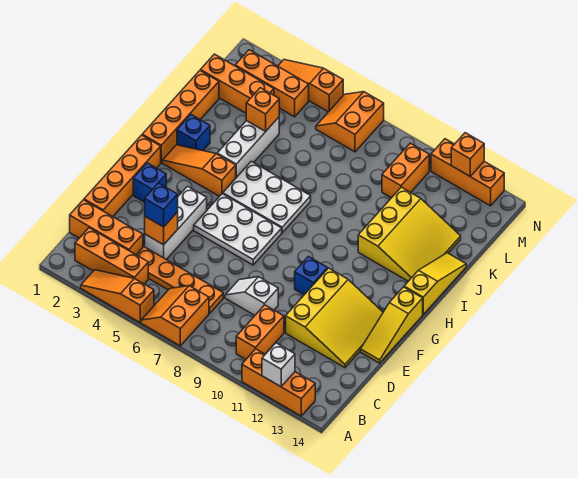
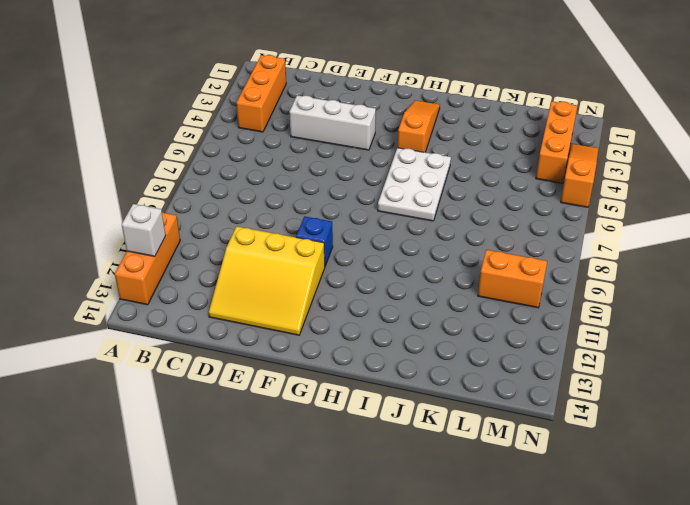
none -> orange 1x3 slope [81,270,154,322]
none -> orange 2x2 slope [141,286,209,346]
none -> orange 1x2 brick [236,305,284,359]
none -> orange 1x3 brick [70,200,143,255]

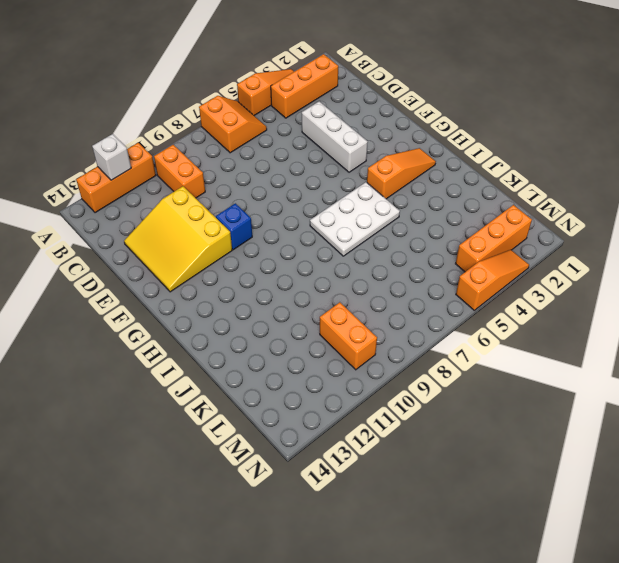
none -> orange 1x3 brick [70,200,143,255]
none -> orange 1x4 plate [137,247,223,314]
none -> orange 1x4 brick [84,135,161,217]
none -> white 1x2 slope [225,277,278,315]

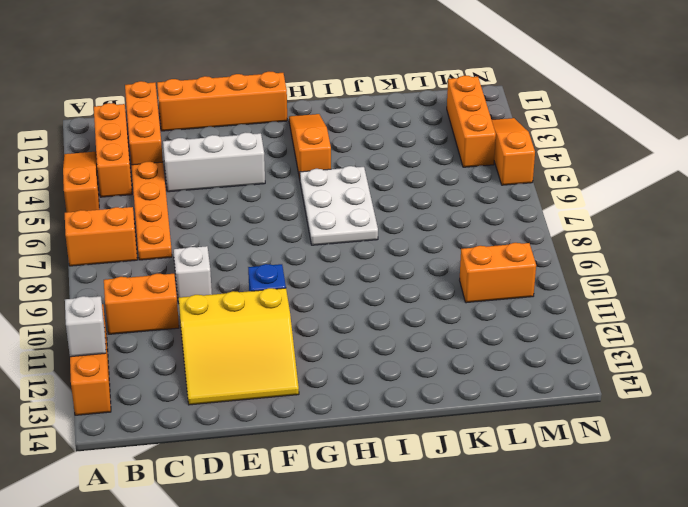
none -> yellow 1x3 slope [361,287,423,363]
none -> blue 1x1 brick [133,163,166,202]
none -> white 2x3 plate [194,194,282,265]
none -> orange 1x4 brick [142,71,219,163]

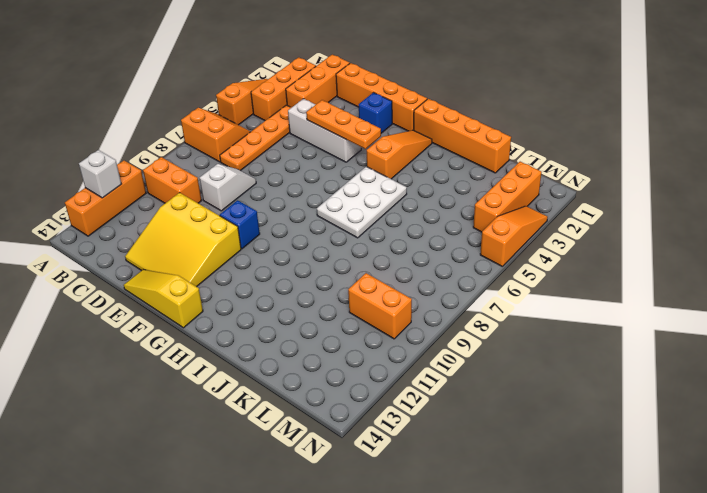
orange 1x3 plate [306,100,381,149] -> none
none -> white 2x3 plate [194,194,282,265]
none -> yellow 1x3 slope [404,253,466,314]
none -> blue 1x1 brick [177,115,210,151]
none -> white 1x3 brick [217,117,279,178]

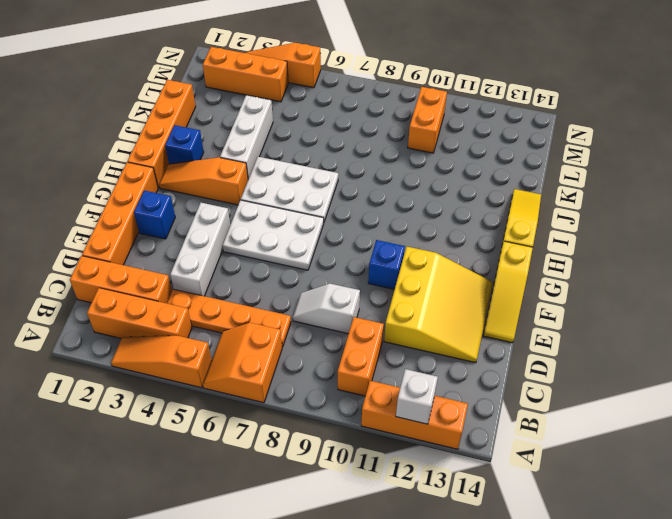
none -> yellow 3x3 slope [358,187,461,281]
none -> orange 1x3 brick [201,54,274,113]
none -> orange 2x2 slope [316,92,384,152]
none -> orange 1x3 brick [431,139,504,206]

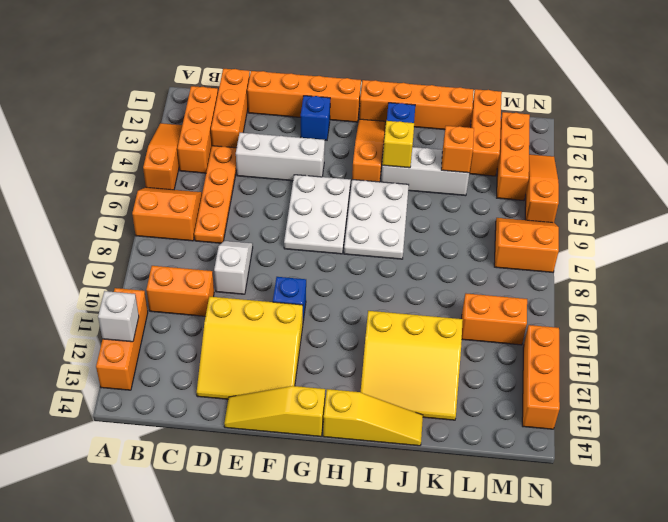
yellow 1x1 brick [382,121,414,168] -> none
none -> orange 1x1 brick [145,212,178,245]
none -> orange 1x1 brick [451,133,484,176]
none -> blue 1x1 brick [145,183,178,227]

